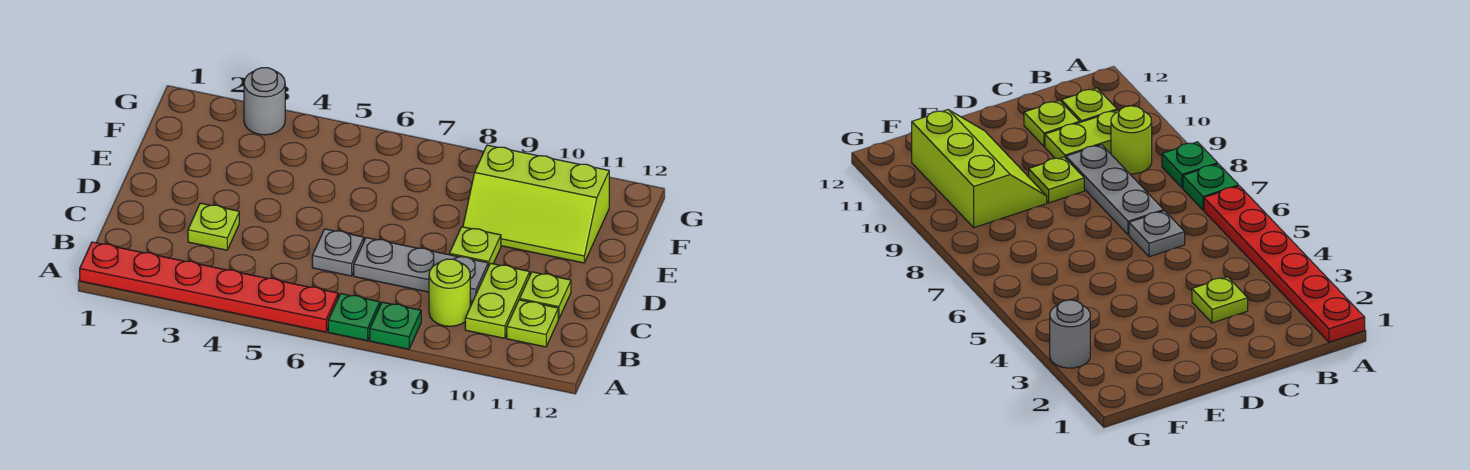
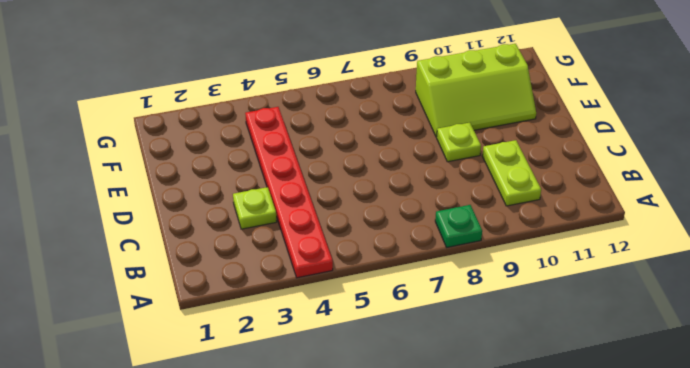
red 1x6 plate [245,107,333,278] -> red 1x6 plate turned to [80,242,338,332]
none -> green 1x1 plate [328,294,380,341]
none -> lime 1x1 round brick [429,259,470,326]
none -> lime 1x1 plate [507,300,558,347]

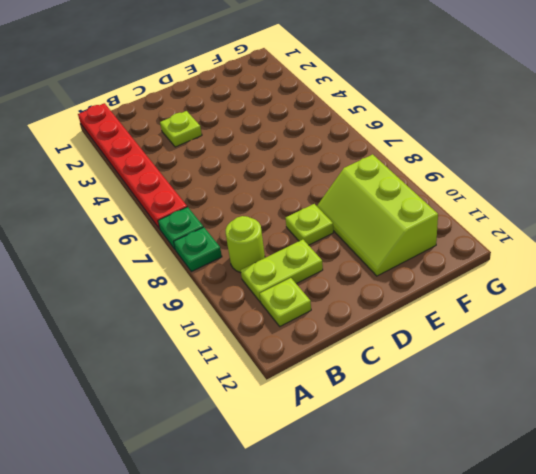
none -> grey 1x1 plate [312,229,364,276]
none -> grey 1x3 plate [354,238,488,301]
none -> lime 1x1 plate [520,272,571,319]

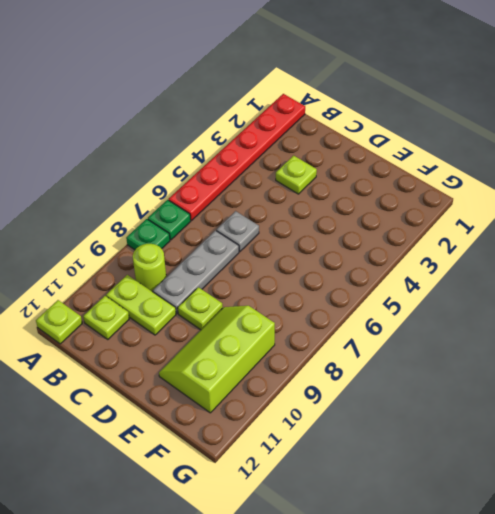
lime 1x1 plate [36,300,82,344] -> lime 1x1 plate moved to [520,272,571,319]
none -> grey 1x1 round brick [244,68,285,135]

